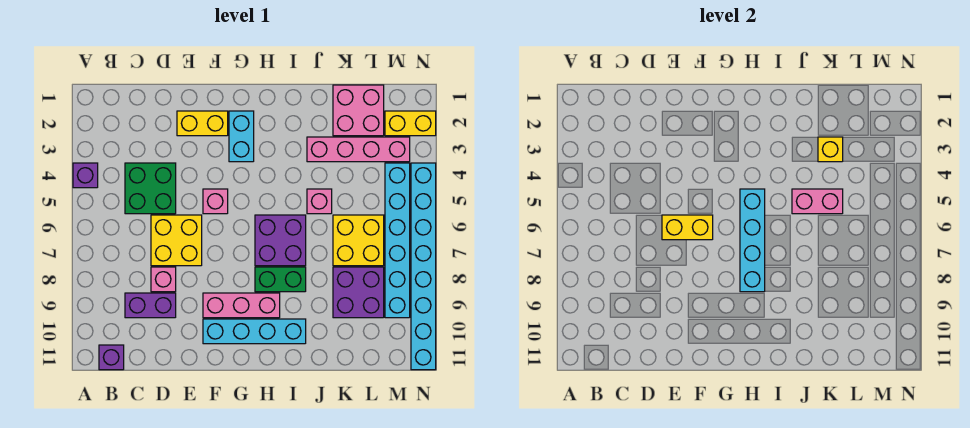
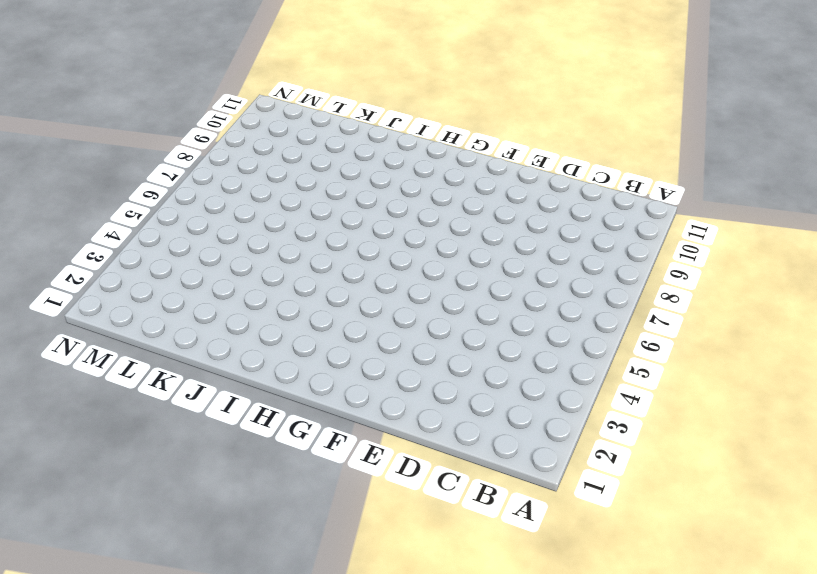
none -> purple 1x1 brick [73,163,98,188]
none -> purple 1x1 brick [99,345,124,370]
none -> green 2x2 brick [125,163,176,214]

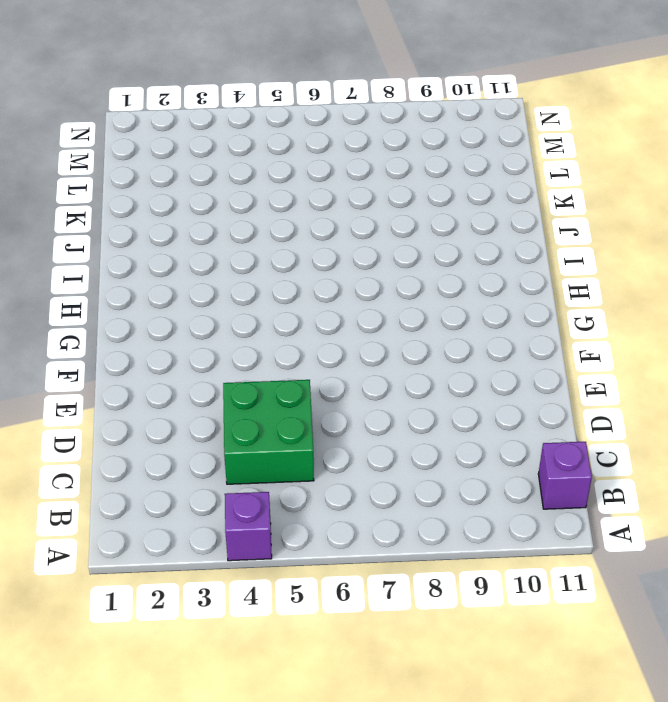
none -> purple 1x2 brick [125,293,176,318]
none -> yellow 2x2 brick [151,215,202,266]
none -> pink 1x1 brick [151,267,176,292]

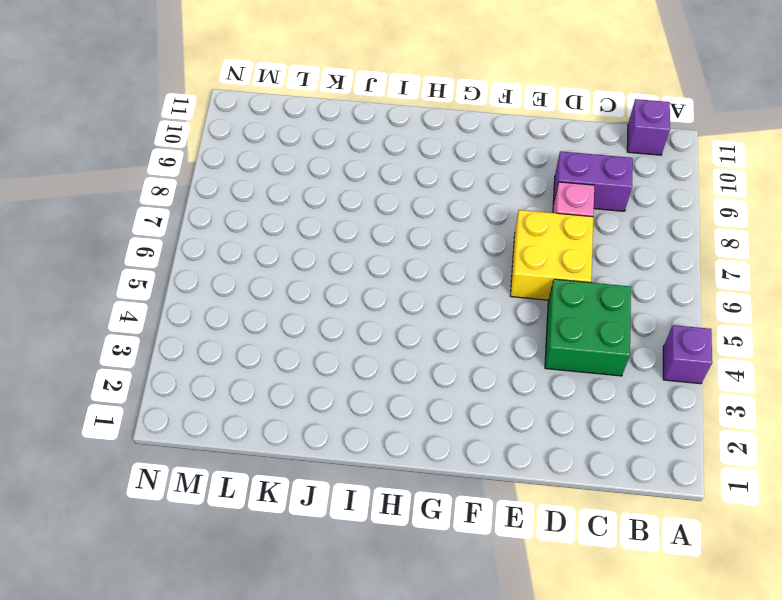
none -> yellow 1x2 brick [177,111,228,136]
none -> pink 1x1 brick [203,189,228,214]
none -> pink 1x3 brick [203,293,280,318]

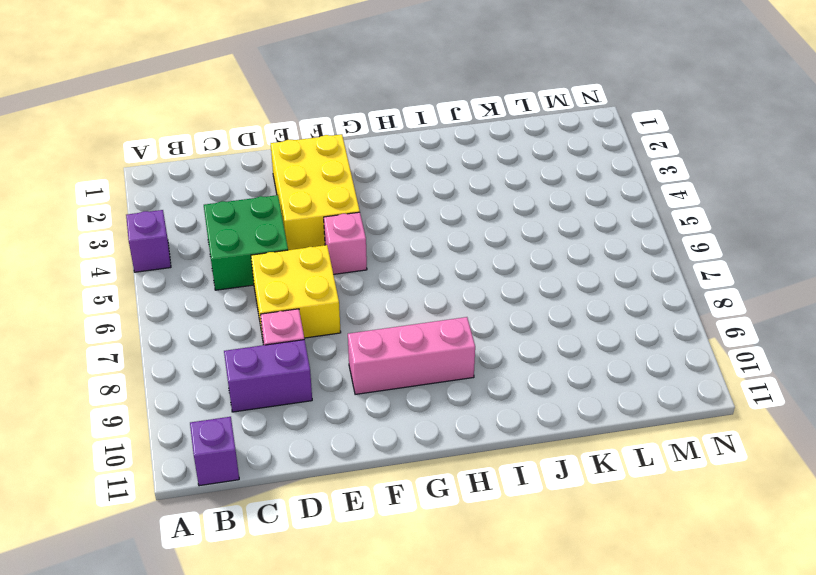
yellow 2x3 brick [271,134,360,250] -> yellow 1x2 brick [177,111,228,136]
none -> cyan 1x4 brick [203,319,306,344]
none -> cyan 1x2 brick [229,111,254,162]
none -> purple 2x2 brick [255,215,306,266]

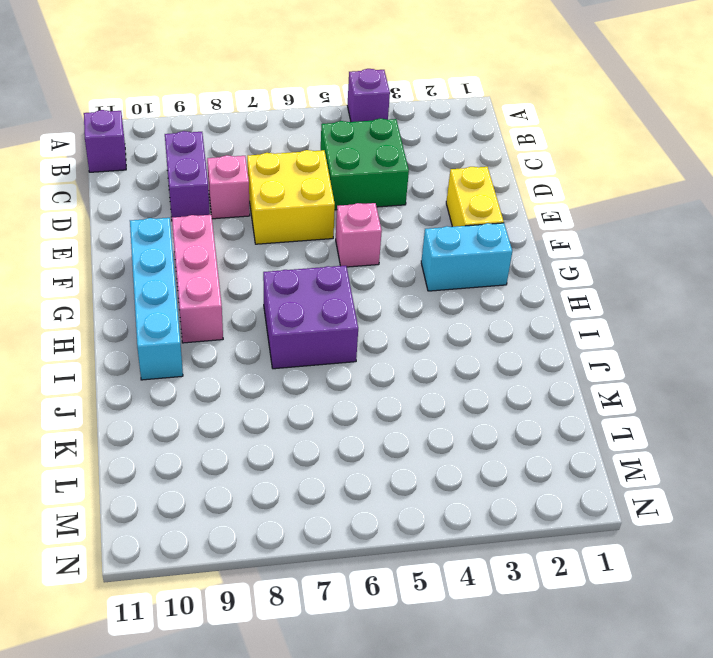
none -> green 1x2 brick [255,267,306,292]
none -> pink 1x4 brick [307,137,410,162]
none -> pink 1x1 brick [307,189,332,214]

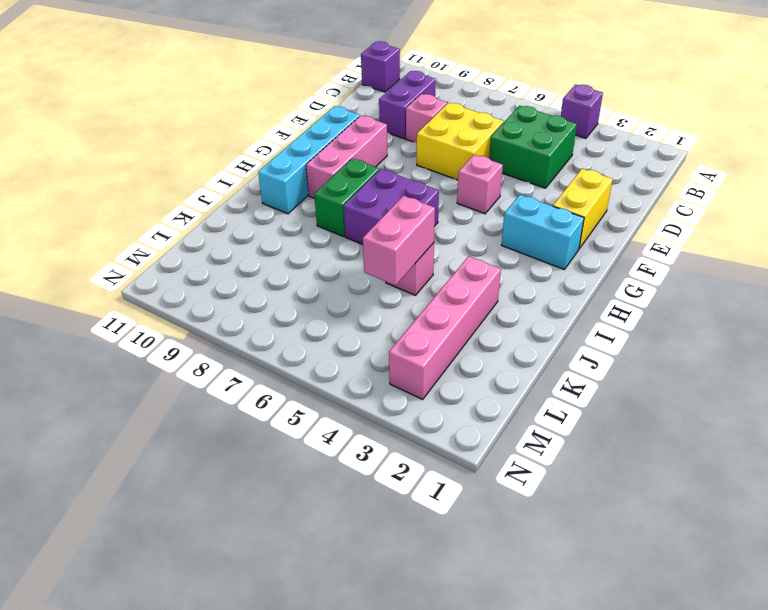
none -> pink 2x2 brick [333,85,384,136]
none -> yellow 2x2 brick [333,215,384,266]
none -> purple 2x2 brick [333,267,384,318]

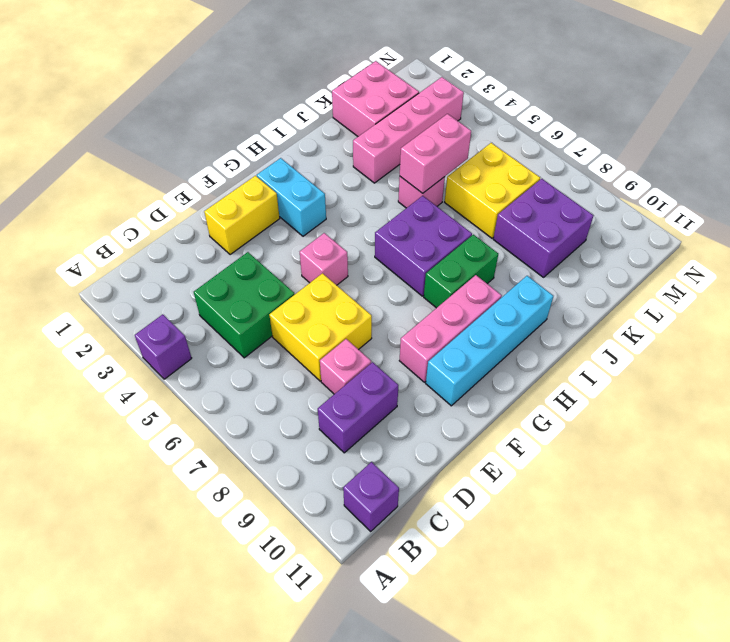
none -> yellow 1x2 brick [385,111,436,136]
none -> cyan 1x6 brick [385,163,410,318]
none -> cyan 1x8 brick [411,163,436,370]

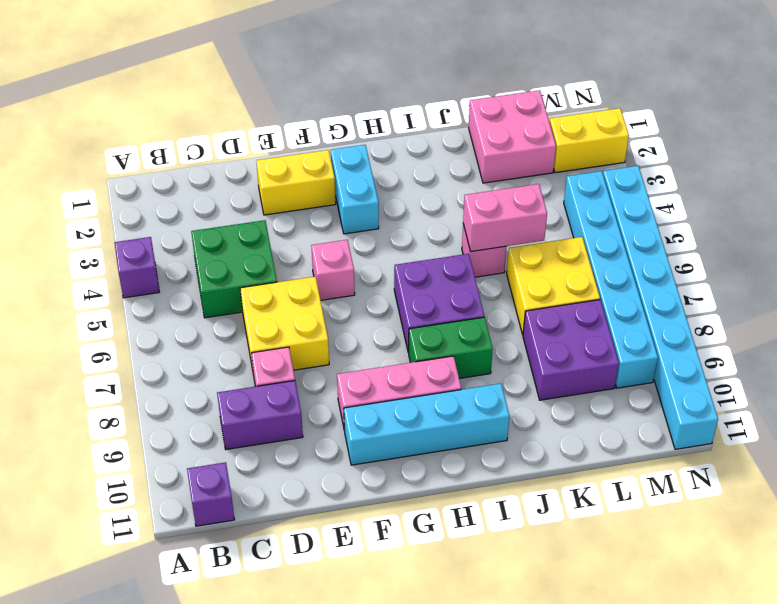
none -> pink 1x4 brick [307,137,410,162]
none -> yellow 1x2 brick [662,215,713,240]
none -> cyan 1x4 brick [740,189,765,292]

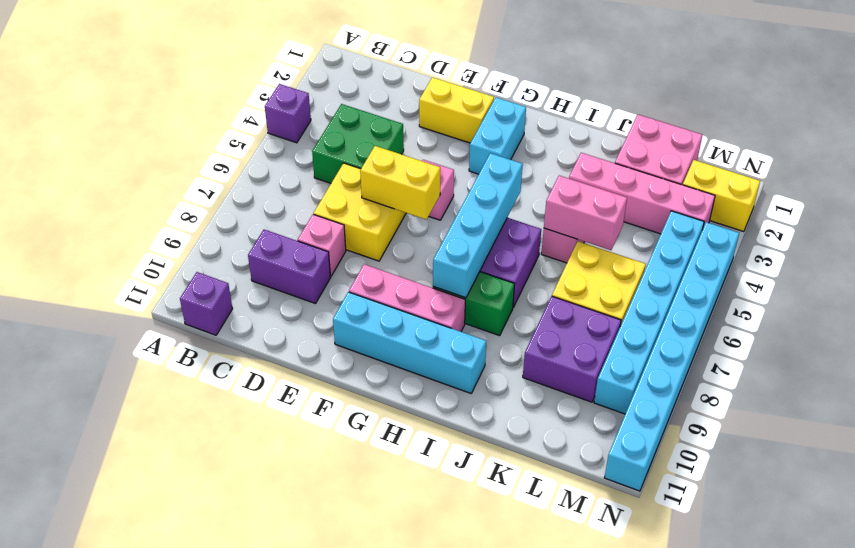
none -> yellow 1x1 brick [818,137,843,162]

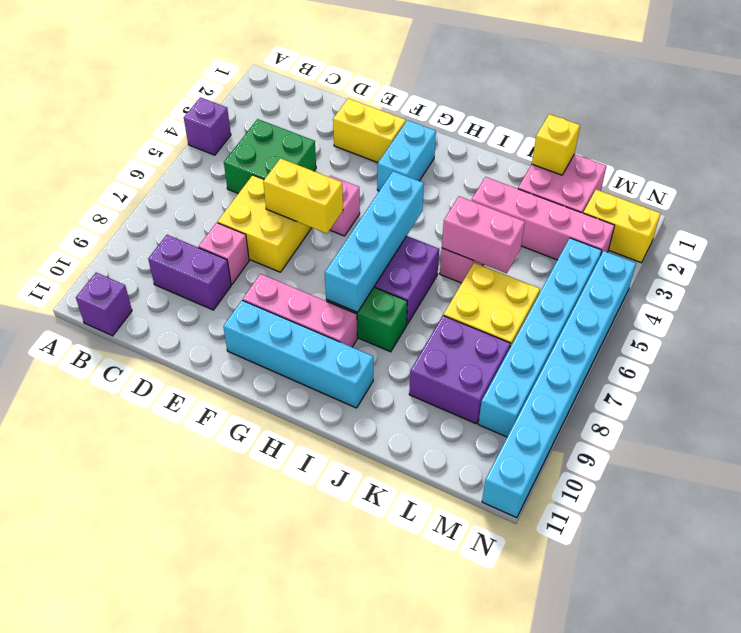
yellow 1x1 brick [532,114,580,175] -> yellow 1x1 brick moved to [818,137,843,162]

